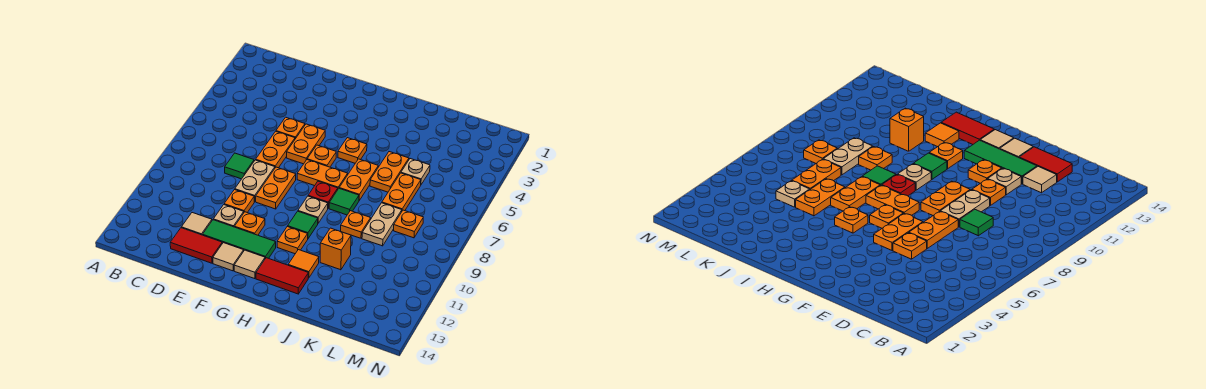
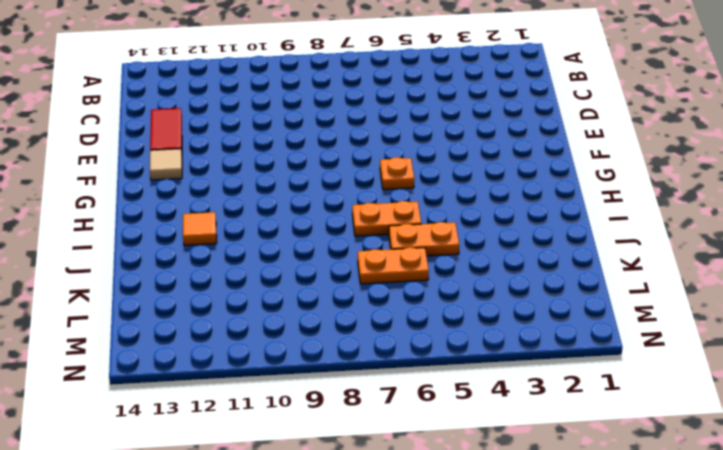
none -> green 1x1 tile [225,153,254,179]
none -> tan 1x1 tile [181,213,212,235]
none -> orange 1x1 plate [276,117,305,139]
none -> orange 1x2 plate [256,131,295,168]

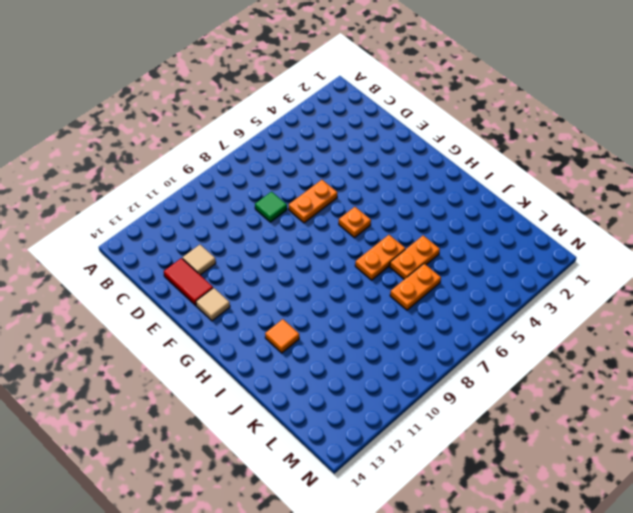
none -> orange 1x1 plate [276,117,305,139]
none -> tan 1x2 plate [235,160,275,202]
none -> orange 1x1 plate [224,190,254,213]
none -> tan 1x1 plate [213,205,244,227]

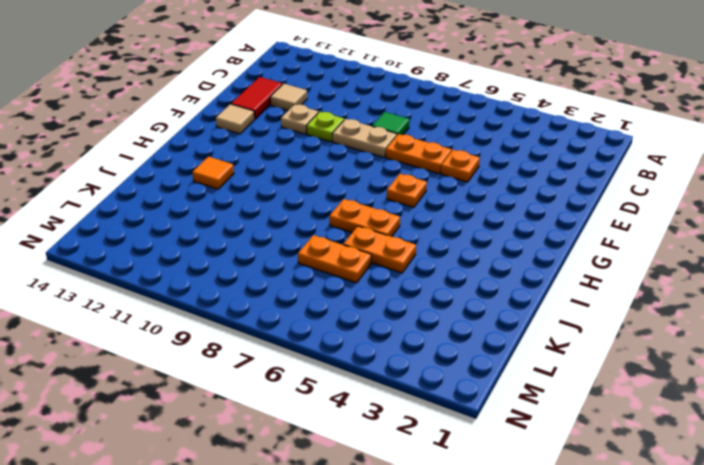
lime 1x1 plate [306,112,344,142] -> orange 1x1 plate [224,190,254,213]
none -> green 1x3 tile [203,220,276,259]
none -> orange 1x2 plate [287,124,325,164]
none -> orange 1x2 plate [256,167,296,209]
none -> orange 1x1 plate [235,212,265,235]

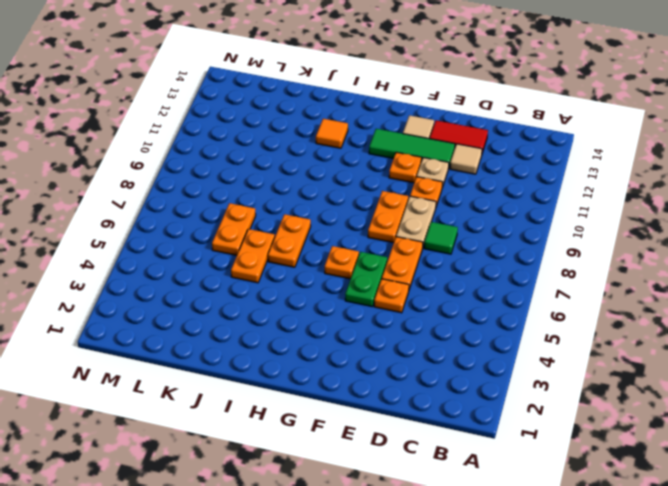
green 1x2 plate [345,252,387,307] -> orange 1x2 plate [287,124,325,164]
none -> orange 1x2 plate [297,160,348,189]
none -> tan 1x1 tile [234,250,265,279]
none -> orange 1x1 plate [338,138,367,163]
none -> red 1x1 plate [308,181,338,208]

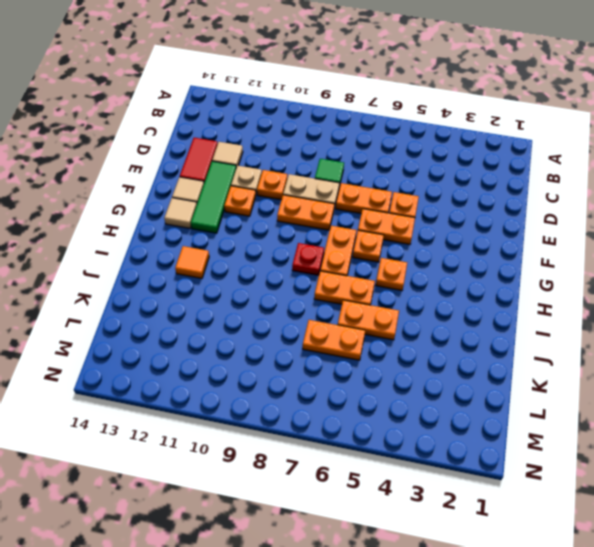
none -> tan 1x1 plate [298,196,328,223]
none -> green 1x1 tile [288,211,318,238]
none -> orange 1x1 plate [277,226,308,254]
none -> red 1x2 tile [256,258,308,294]

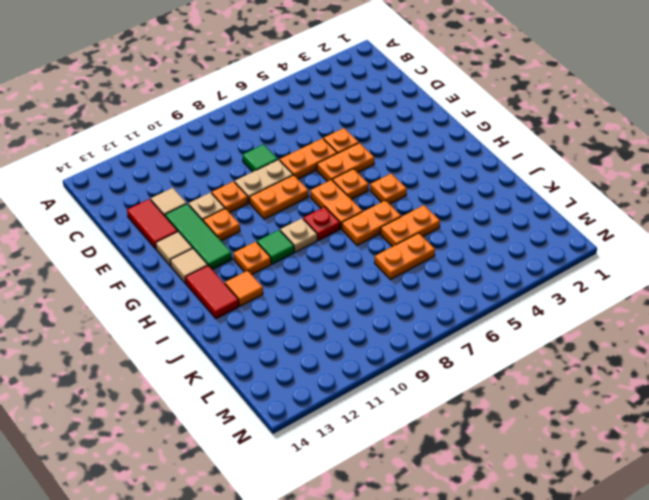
none -> green 1x1 tile [329,189,359,215]
none -> orange 1x1 plate [341,211,371,238]
none -> orange 1x1 brick [320,228,351,270]
none -> tan 1x1 plate [401,159,430,184]

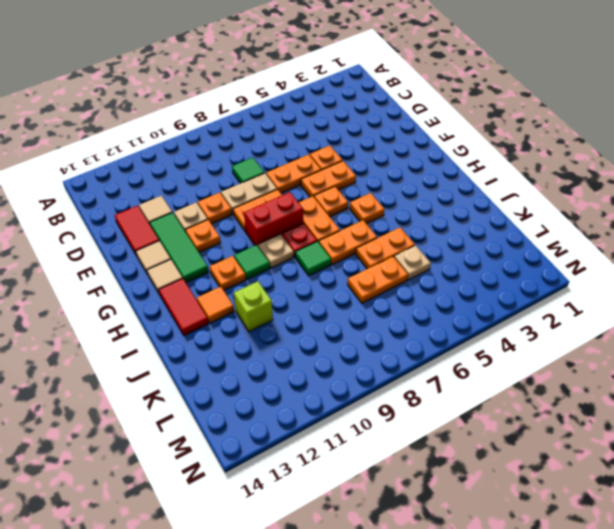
red 1x2 brick [244,192,303,245] -> none
lime 1x1 brick [234,281,273,332] -> orange 1x1 brick [320,228,351,270]
none -> orange 1x1 plate [341,211,371,238]
none -> tan 1x2 plate [362,203,402,246]
none -> orange 1x1 plate [394,210,423,238]

